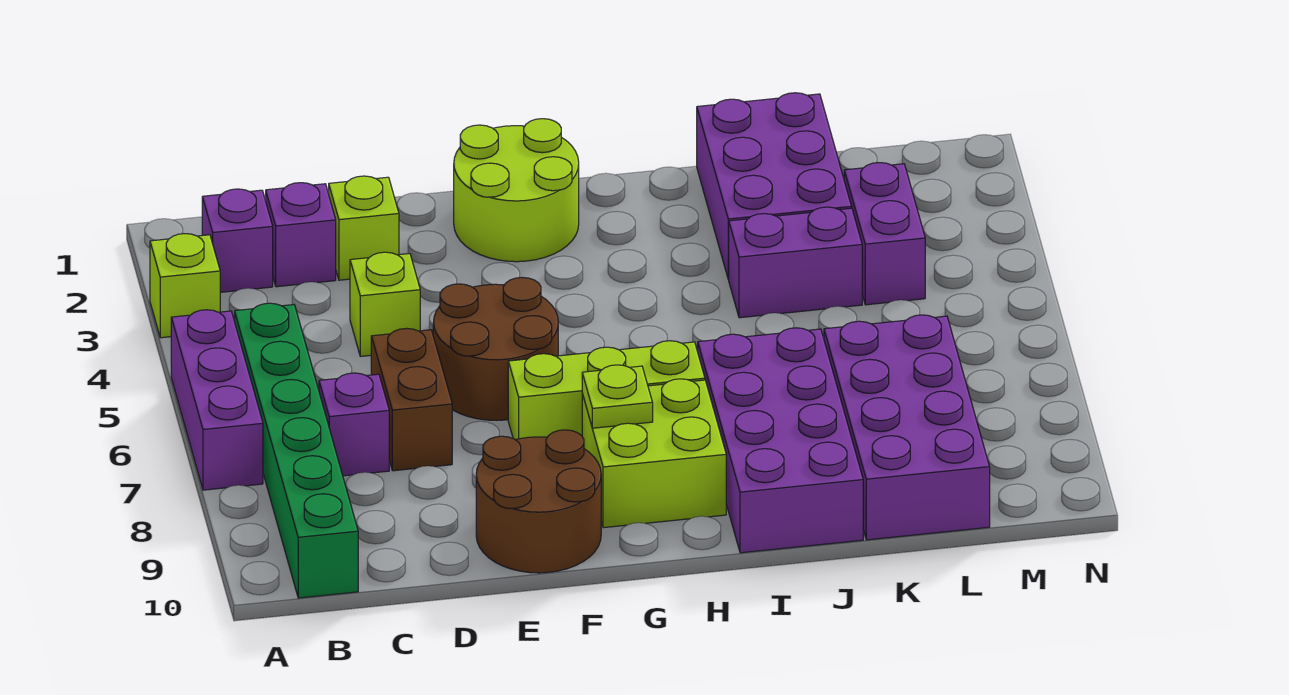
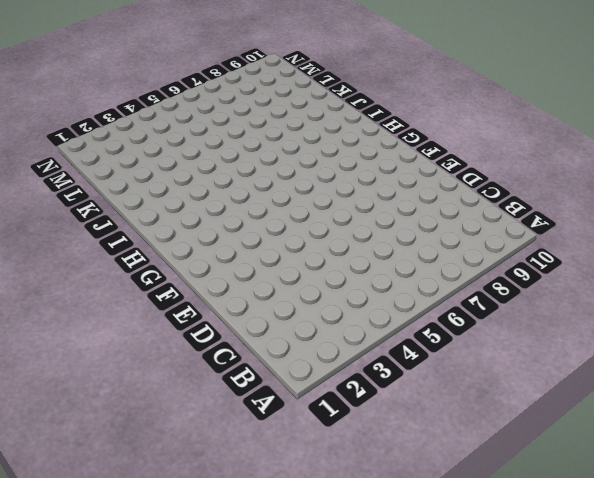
none -> lime 1x1 brick [150,234,220,338]
none -> purple 1x3 brick [171,310,263,490]
none -> purple 1x1 brick [202,189,273,292]

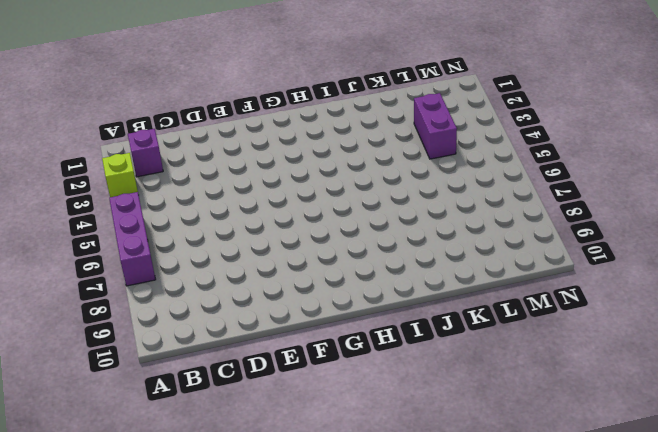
none -> green 1x6 brick [235,303,358,598]
none -> purple 1x1 brick [266,183,336,287]
none -> purple 1x1 brick [319,373,389,476]

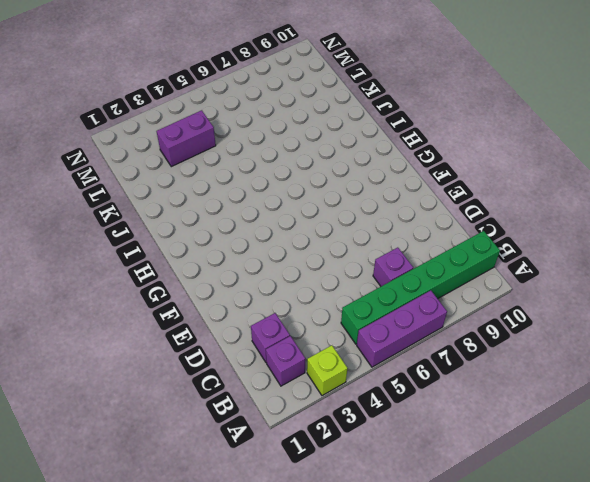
none -> lime 1x1 brick [329,176,399,280]
none -> lime 1x1 brick [350,252,420,356]
none -> brown 1x2 brick [371,328,452,471]

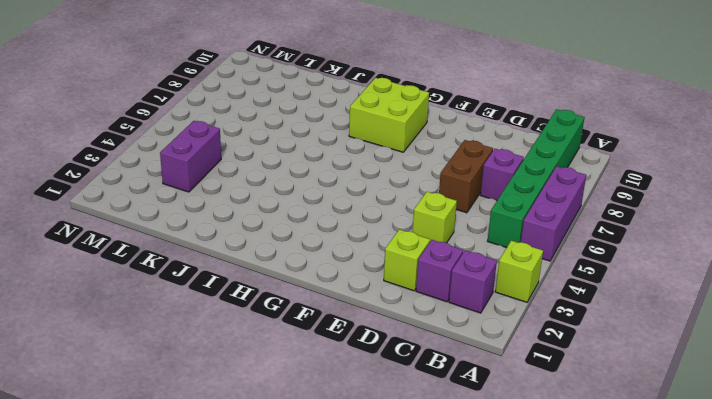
none -> brown 2x2 round brick [433,277,558,420]
none -> brown 2x2 round brick [476,430,601,573]
none -> lime 2x2 round brick [454,119,579,262]

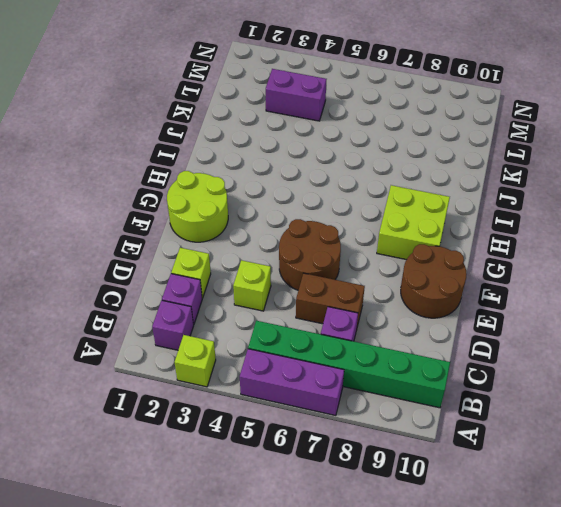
none -> lime 1x3 brick [508,341,705,440]
none -> purple 2x4 brick [698,328,863,553]
none -> purple 2x3 brick [697,93,852,279]

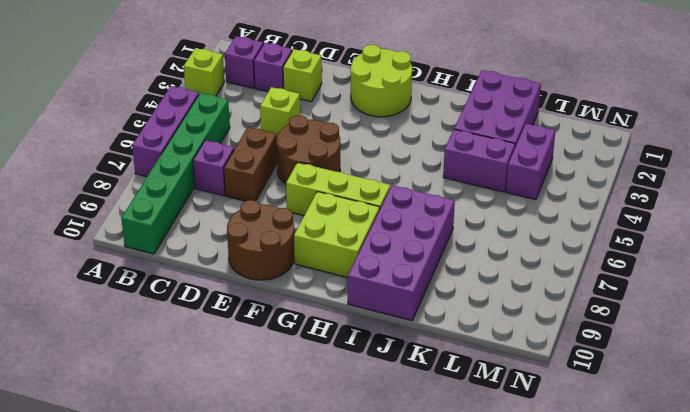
none -> purple 2x4 brick [824,315,990,540]
none -> lime 1x1 plate [582,365,653,428]

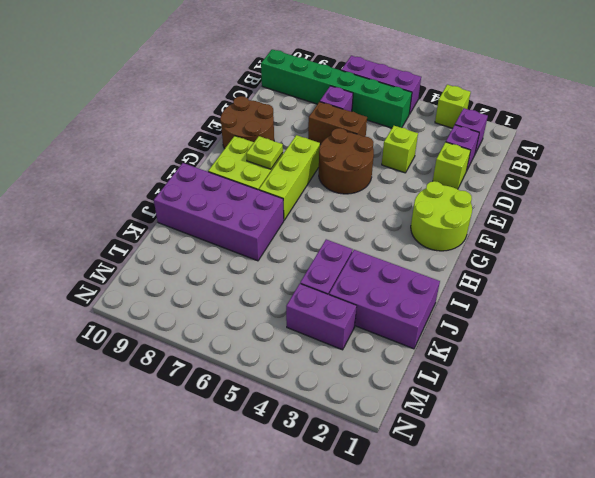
none -> purple 2x4 brick [824,315,990,540]

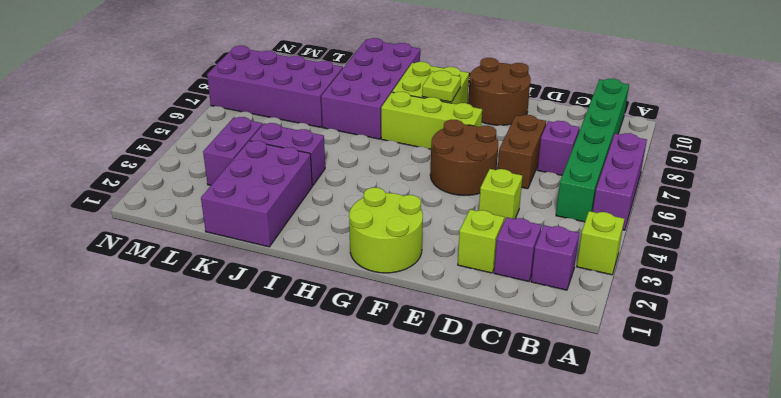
purple 2x4 brick [207,46,343,127] -> purple 2x4 brick turned to [824,315,990,540]

